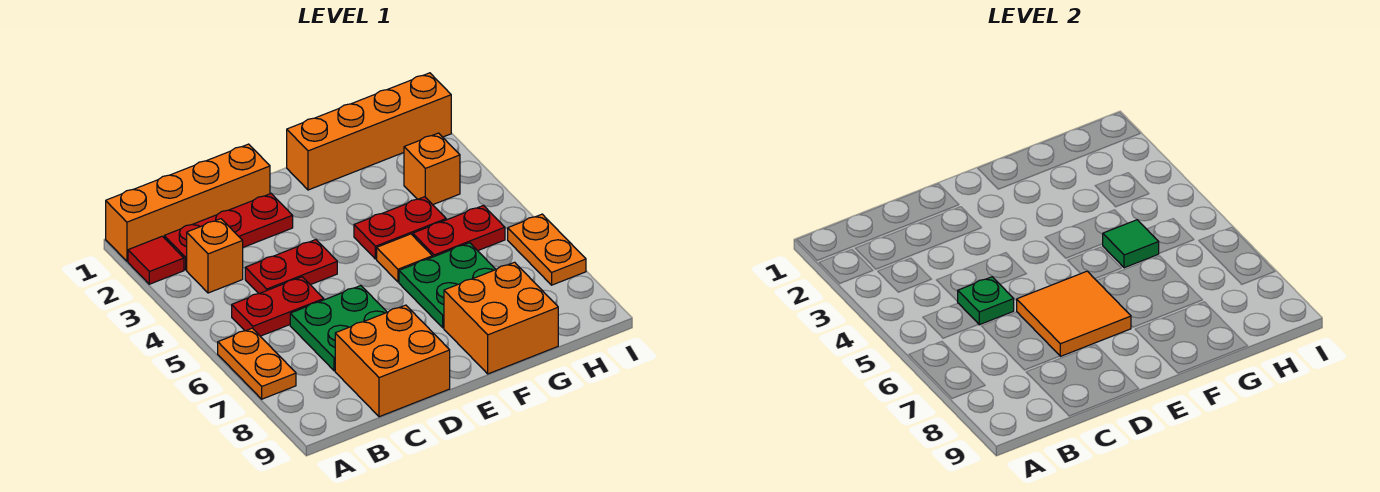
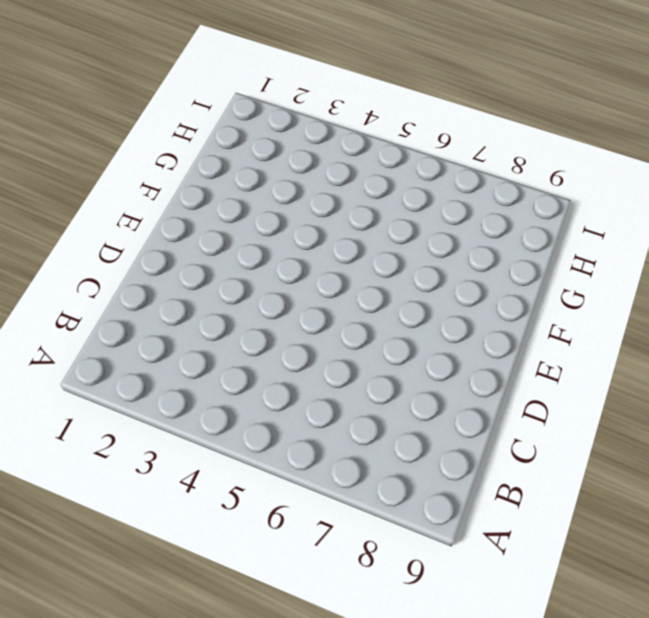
none -> orange 1x4 brick [106,144,270,261]
none -> red 1x1 tile [128,236,184,284]
none -> orange 1x2 plate [218,328,296,399]

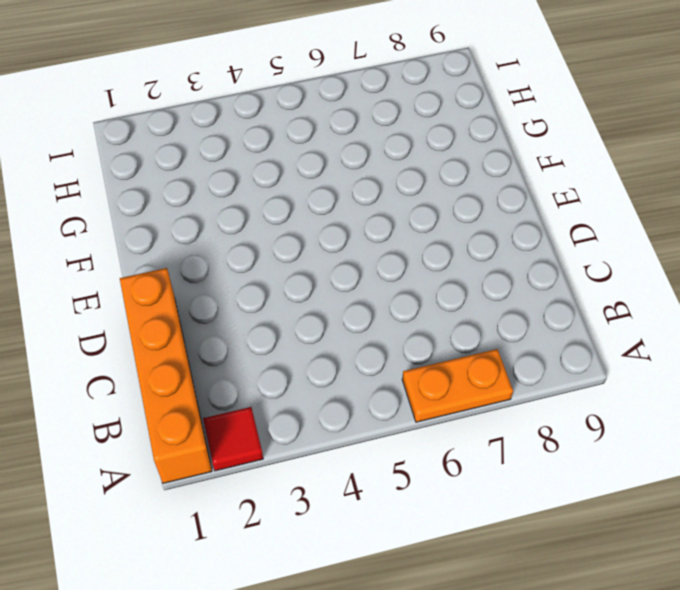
none -> red 1x3 plate [164,194,293,270]
none -> orange 1x1 brick [187,219,243,293]
none -> red 1x2 plate [232,277,324,336]

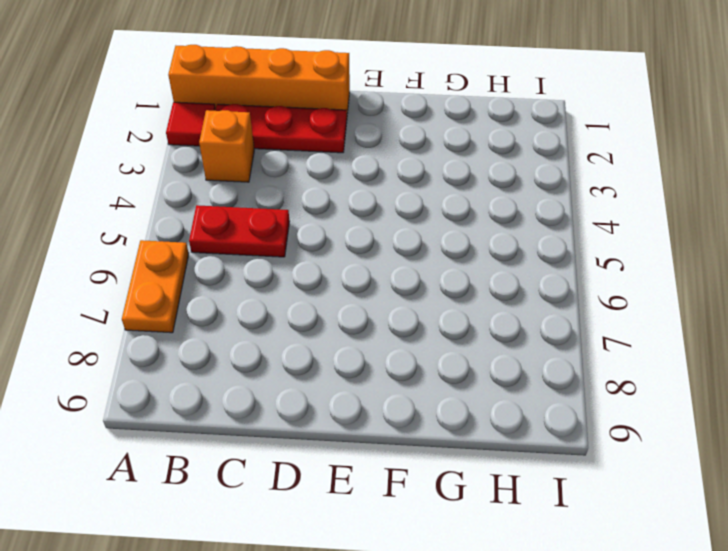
none -> red 1x2 plate [245,240,337,294]
none -> green 2x2 plate [290,286,387,371]
none -> orange 2x2 brick [335,305,450,417]

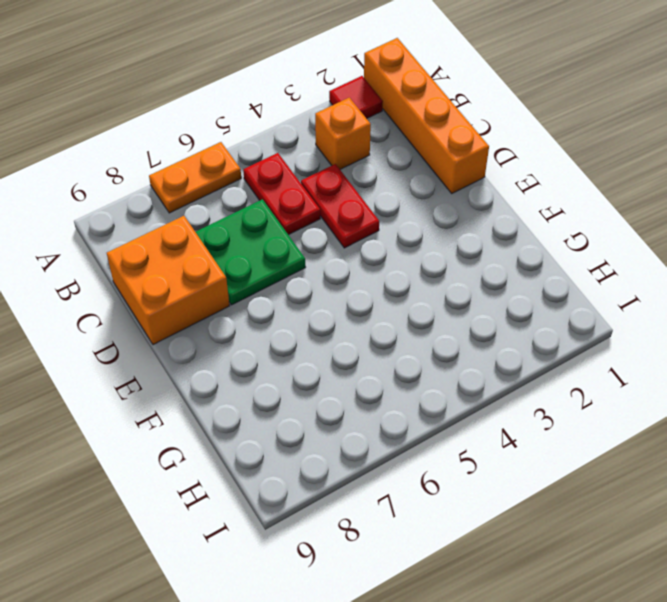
none -> red 1x3 plate [164,194,293,270]
none -> orange 1x4 brick [287,73,451,190]
none -> red 1x2 plate [354,197,446,259]

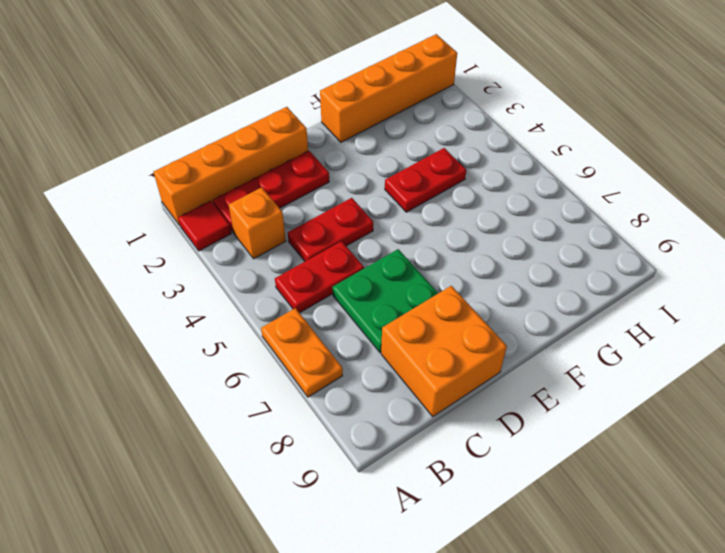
none -> orange 1x1 tile [377,234,432,282]
none -> green 2x2 plate [399,243,496,328]
none -> orange 2x2 brick [444,262,558,374]

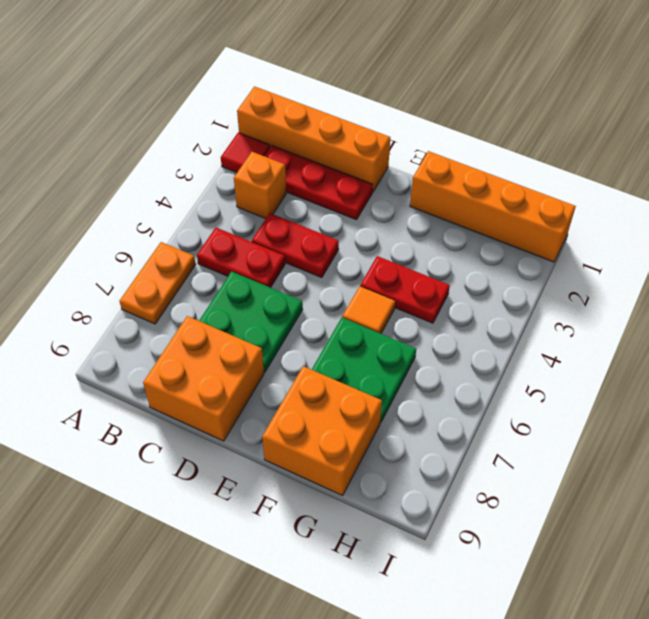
none -> red 1x2 plate [413,205,505,257]
none -> orange 1x1 brick [404,133,460,205]
none -> orange 1x2 plate [508,214,586,285]

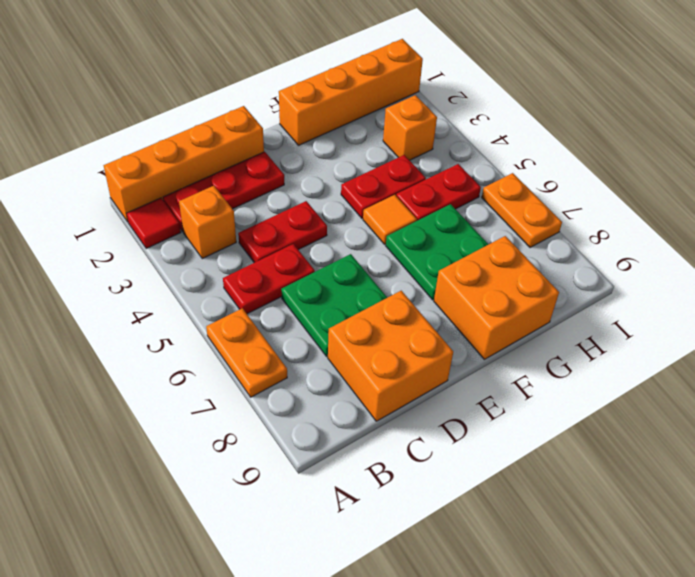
none -> green 1x1 plate [958,277,1014,325]
none -> orange 2x2 tile [1017,271,1131,356]
none -> green 1x1 tile [1103,220,1159,268]

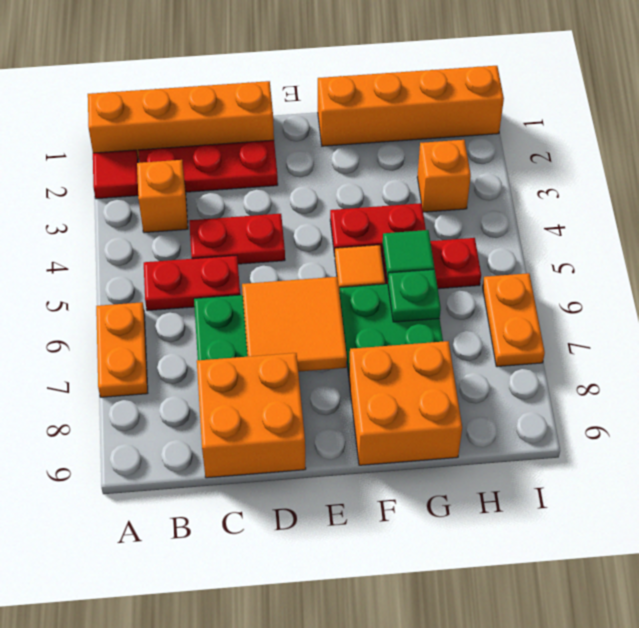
green 1x1 plate [388,269,441,322] -> green 1x1 plate moved to [958,277,1014,325]

